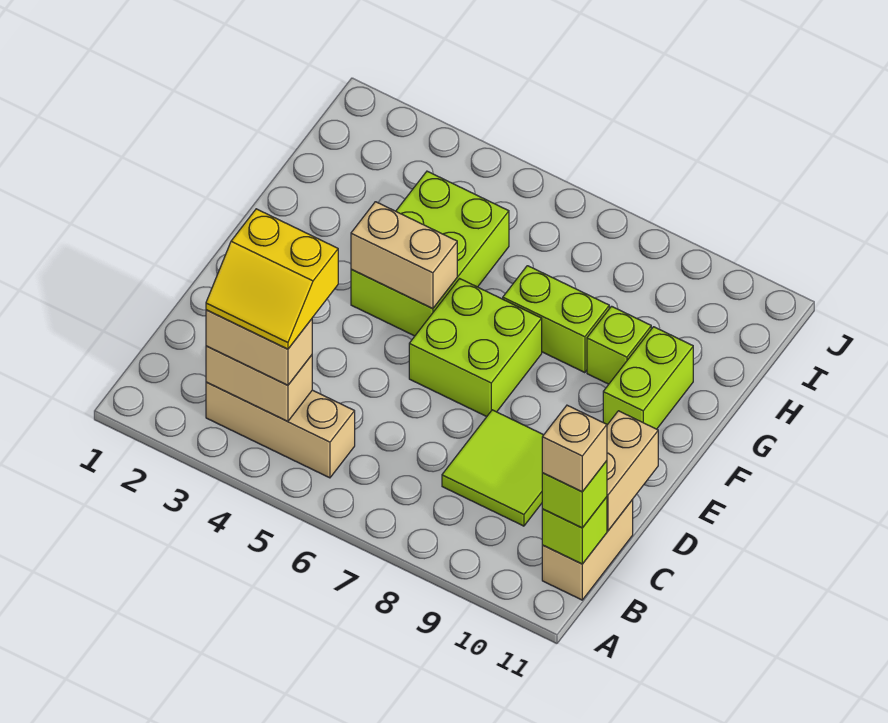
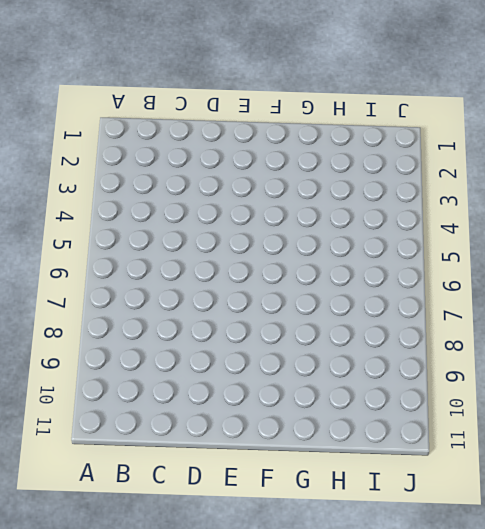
none -> tan 1x3 brick [206,382,355,478]
none -> tan 1x2 brick [542,500,633,600]
none -> lime 2x2 tile [442,410,543,526]

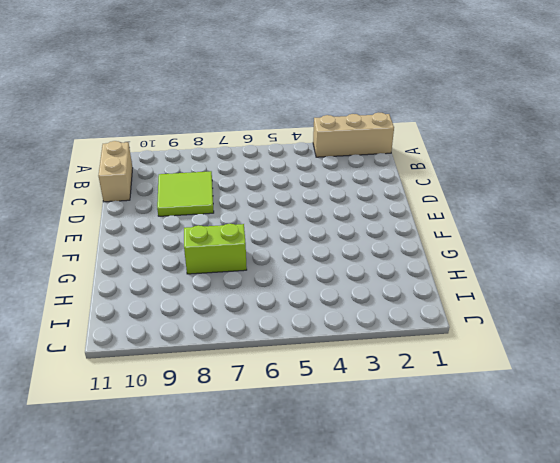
tan 1x3 brick [313,113,394,157] -> tan 1x3 brick moved to [206,382,355,478]
none -> lime 2x2 brick [409,279,542,417]
none -> lime 2x3 brick [351,171,509,336]
none -> lime 1x2 brick [603,327,693,429]

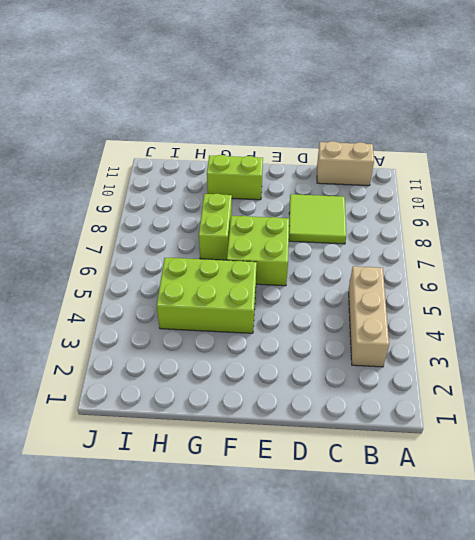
none -> lime 1x1 brick [587,306,651,384]
none -> tan 1x2 brick [206,346,312,421]
none -> lime 1x1 brick [542,497,607,564]

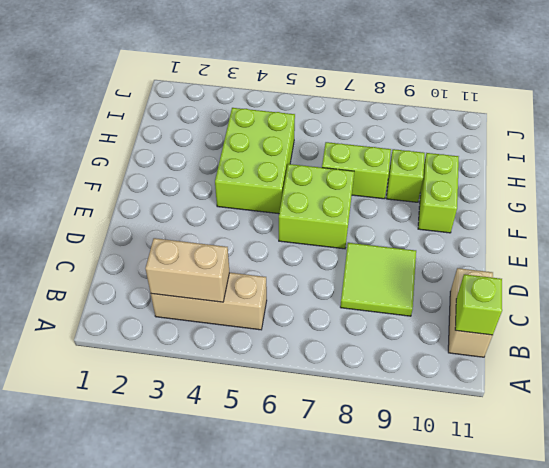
none -> tan 1x2 brick [607,411,658,531]
none -> tan 1x2 brick [351,202,457,309]
none -> tan 1x2 brick [206,310,312,385]

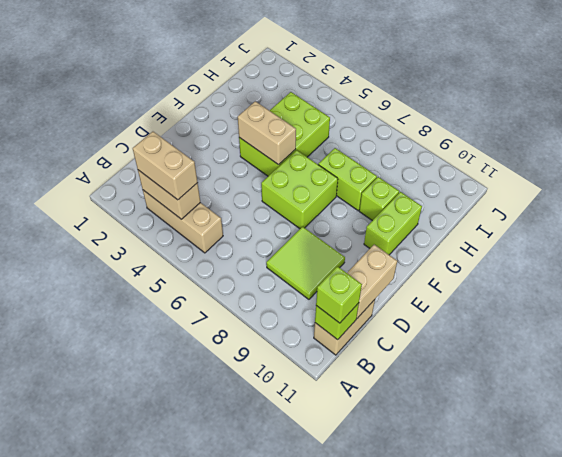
none -> yellow 2x2 slope [206,209,338,349]
none -> tan 1x1 brick [542,405,607,492]

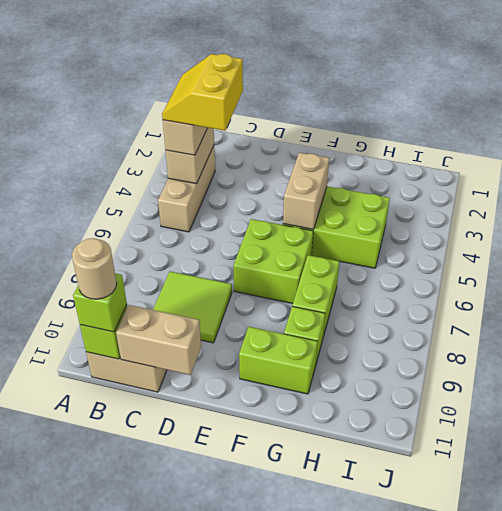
tan 1x1 round brick [72,238,117,299] -> tan 1x1 brick [542,405,607,492]

